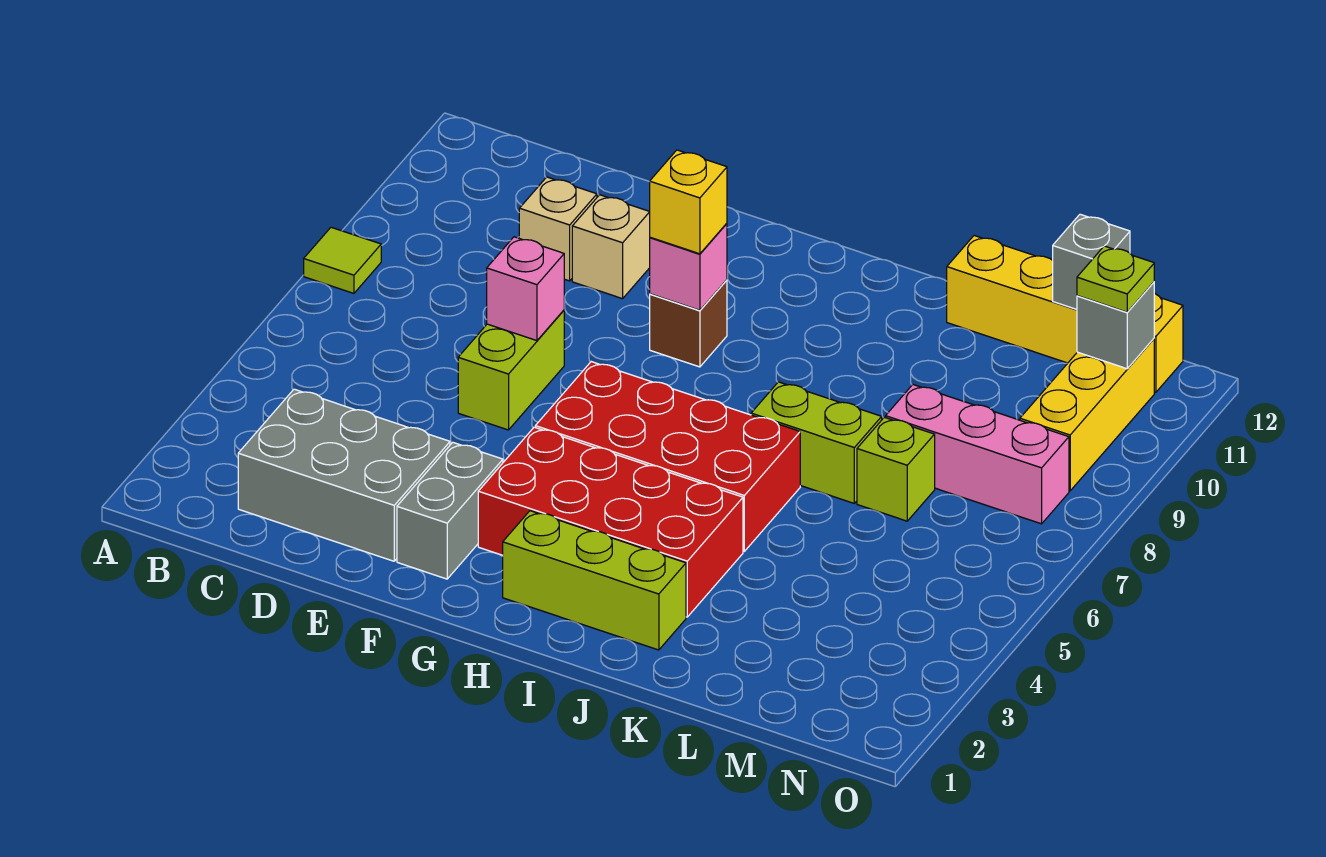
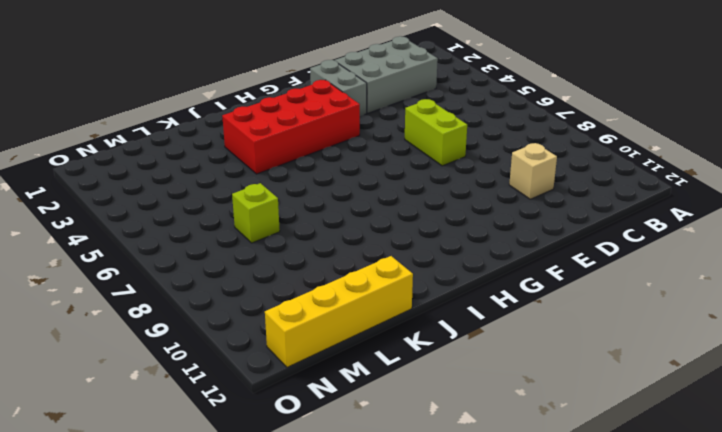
none -> lime 1x1 tile [304,227,381,293]
none -> tan 1x1 brick [572,195,650,299]
none -> red 2x4 brick [535,362,800,551]

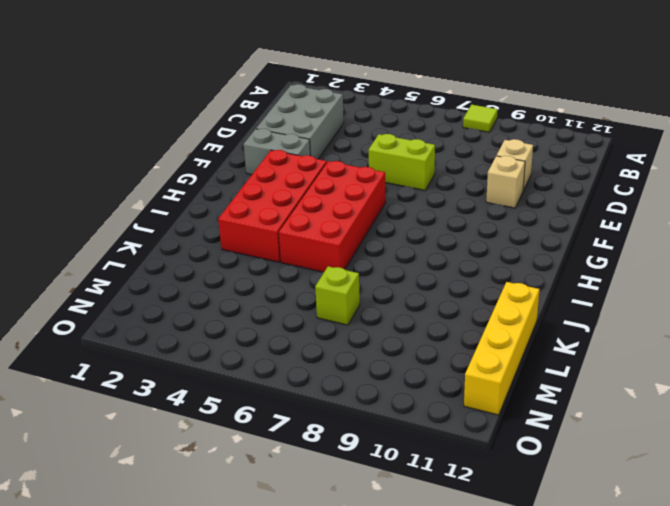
none -> brown 1x1 brick [650,280,727,367]
none -> lime 1x3 brick [503,511,686,650]
none -> lime 1x2 brick [751,382,882,503]

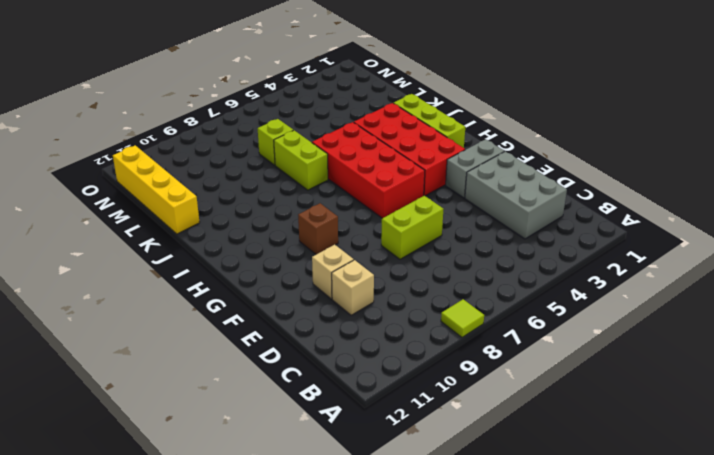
none -> pink 1x3 brick [886,385,1069,524]
none -> yellow 1x3 brick [1020,339,1154,491]
none -> pink 1x1 brick [487,237,564,341]

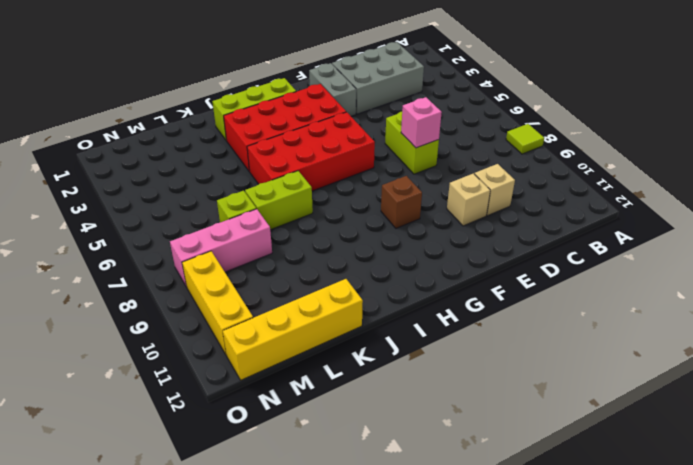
none -> pink 1x1 brick [650,223,727,310]
none -> grey 1x1 brick [1053,214,1130,309]
none -> grey 1x1 brick [1077,282,1154,369]

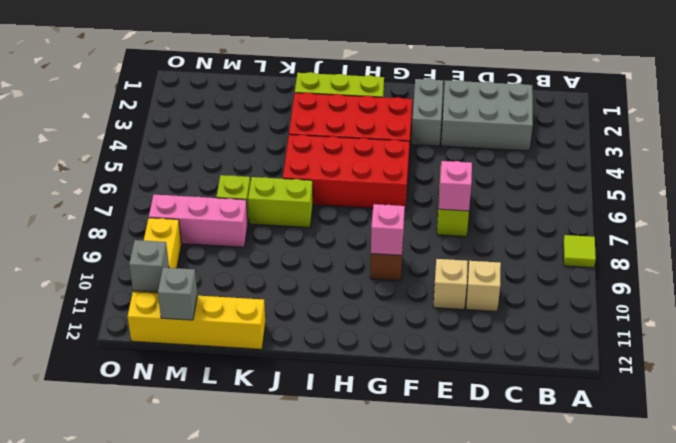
none -> yellow 1x1 brick [650,150,727,254]
none -> lime 1x1 plate [1077,246,1154,312]

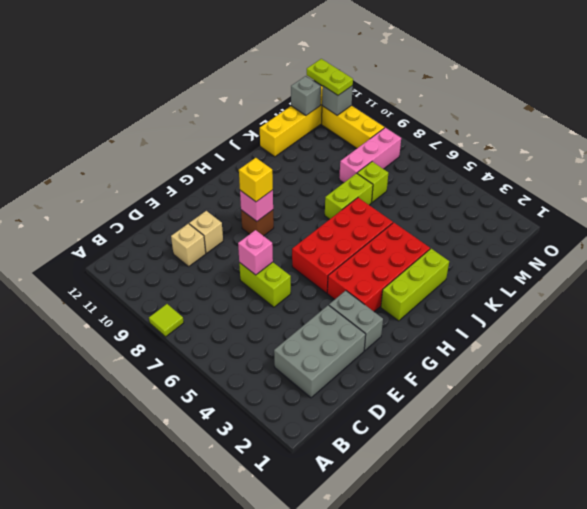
lime 1x2 plate [307,59,353,95] -> lime 1x1 plate [1077,246,1154,312]

